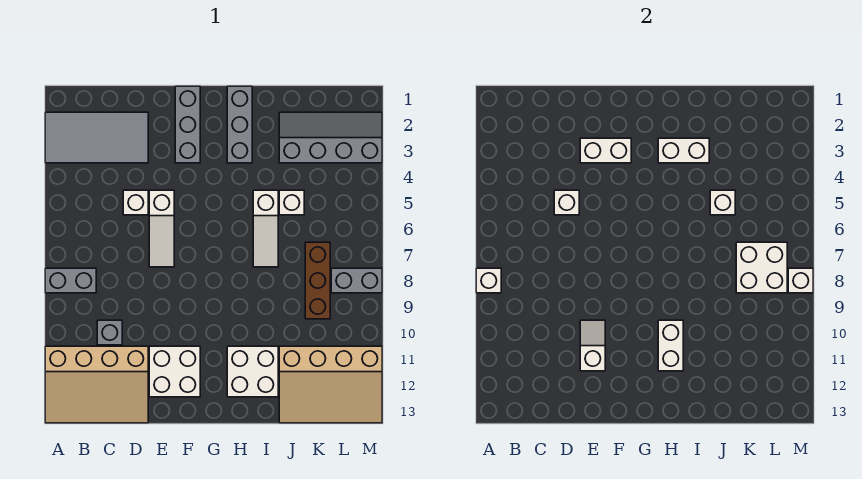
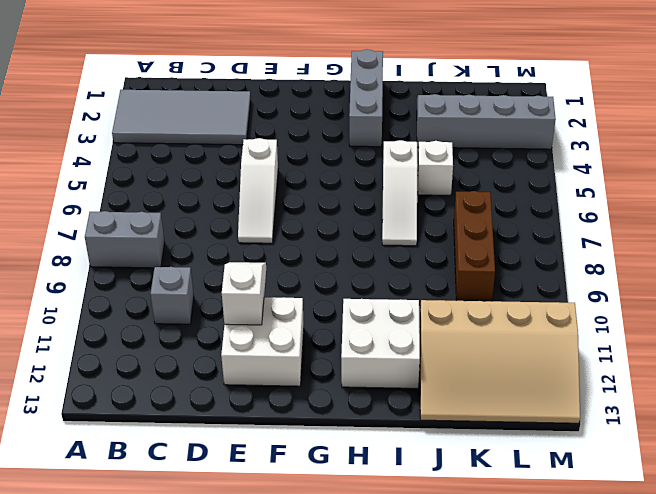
none -> tan 3x4 slope [45,346,148,423]
none -> white 1x1 brick [123,190,148,215]
none -> grey 1x3 brick [175,86,200,163]

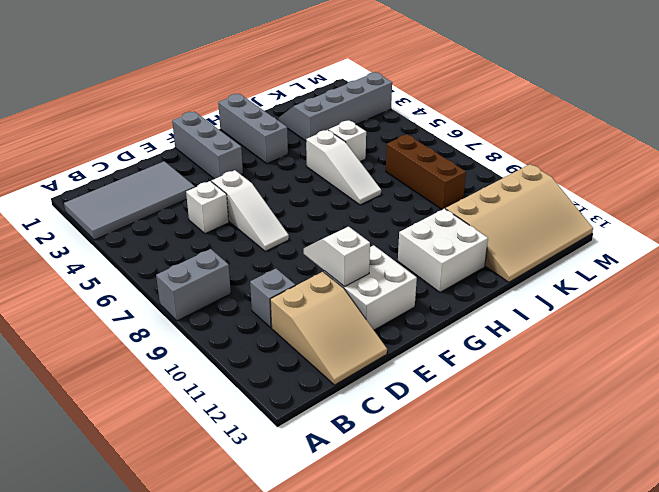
tan 2x3 slope [270,272,387,385] -> tan 3x4 slope [45,346,148,423]
none -> grey 1x2 brick [331,268,382,293]
none -> white 1x1 brick [476,268,501,293]
none -> white 1x1 brick [554,190,579,215]

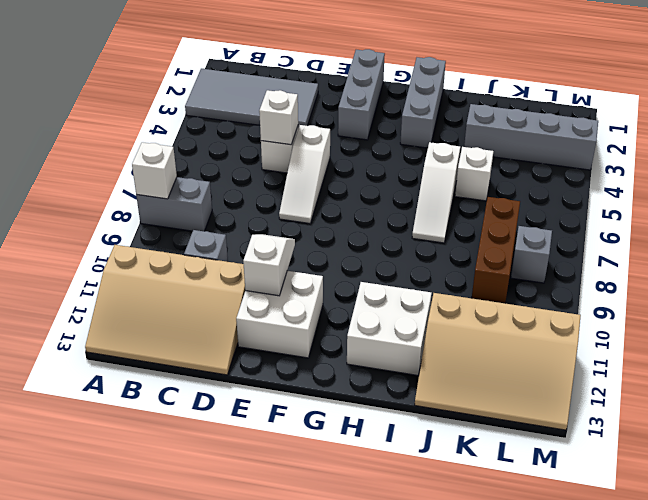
grey 1x1 brick [511,226,552,283] -> grey 1x2 brick [331,268,382,293]
none -> white 1x2 brick [580,138,631,163]
none -> white 1x2 brick [658,138,709,163]
none -> white 1x2 brick [658,320,683,371]

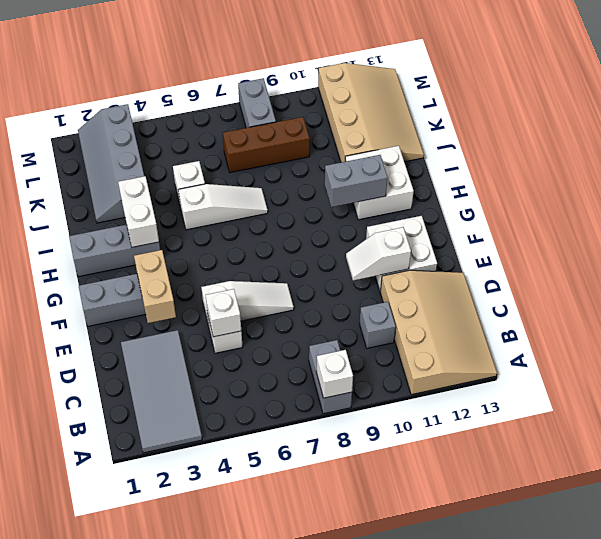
tan 1x2 brick [134,250,176,323] -> white 1x2 brick [580,138,631,163]
grey 1x2 brick [325,155,388,207] -> white 1x2 brick [658,320,683,371]
none -> white 1x1 brick [710,190,735,215]
none -> white 2x2 brick [736,242,787,293]
none -> white 1x1 brick [788,268,813,293]

